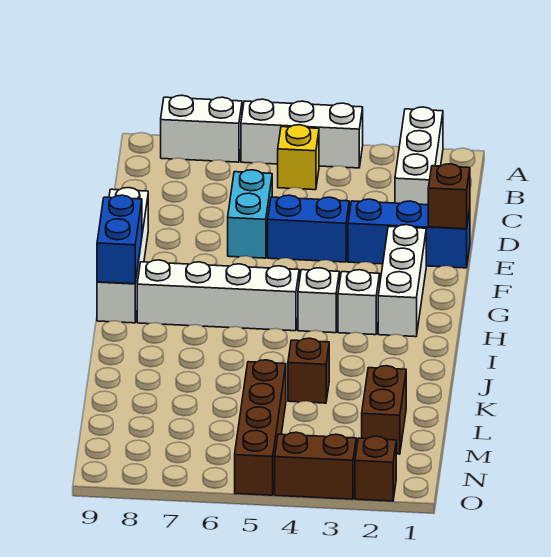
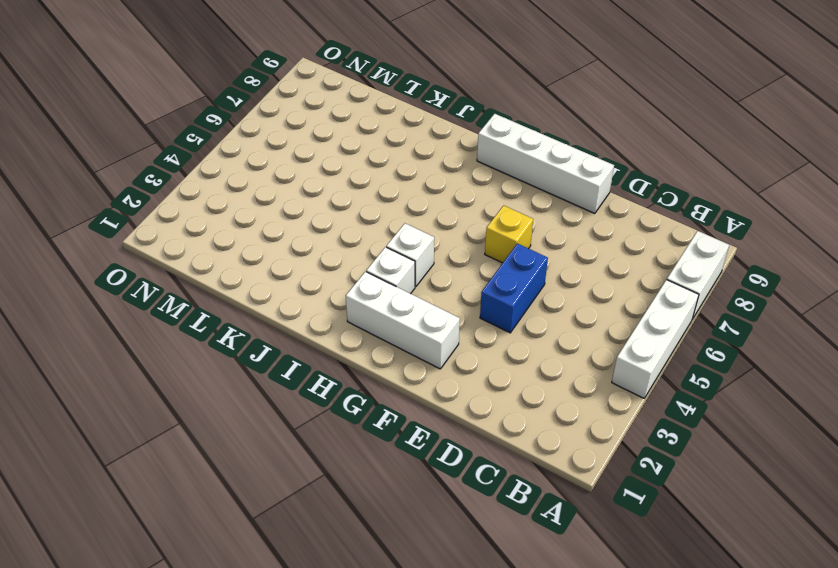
yellow 1x1 brick [485,205,533,263] -> yellow 1x1 brick moved to [278,125,319,190]
none -> white 1x3 brick [395,107,443,205]
none -> cyan 1x2 brick [228,170,272,258]
none -> blue 1x3 brick [348,199,470,268]

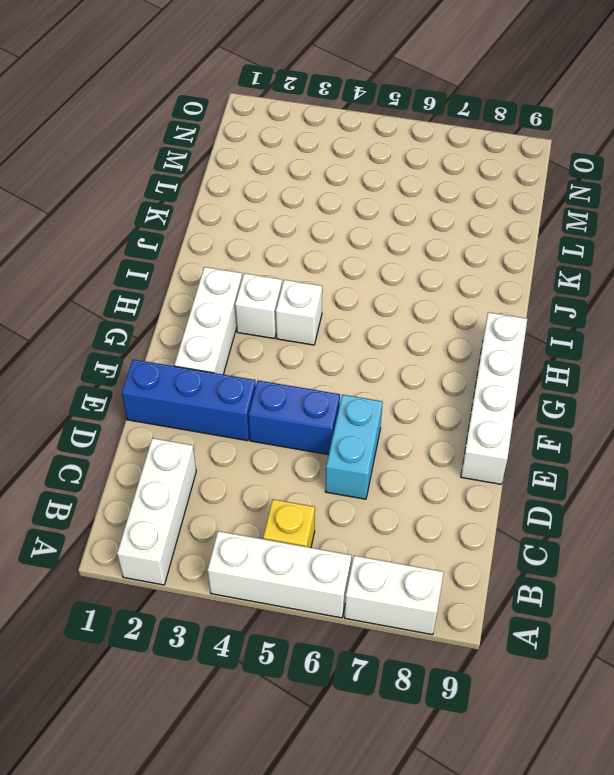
none -> white 1x4 brick [137,260,299,331]
none -> brown 1x1 brick [288,338,329,403]
none -> brown 1x2 brick [362,366,406,454]

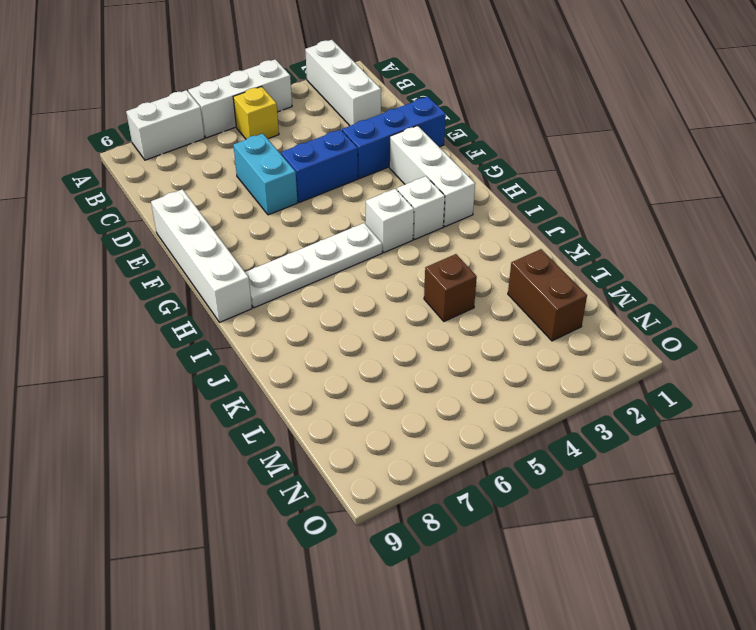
white 1x4 plate [245,223,382,308] -> white 1x4 brick [137,260,299,331]
none -> brown 1x4 brick [235,360,286,495]
none -> brown 1x1 brick [355,436,396,501]
none -> brown 1x2 brick [275,432,356,499]

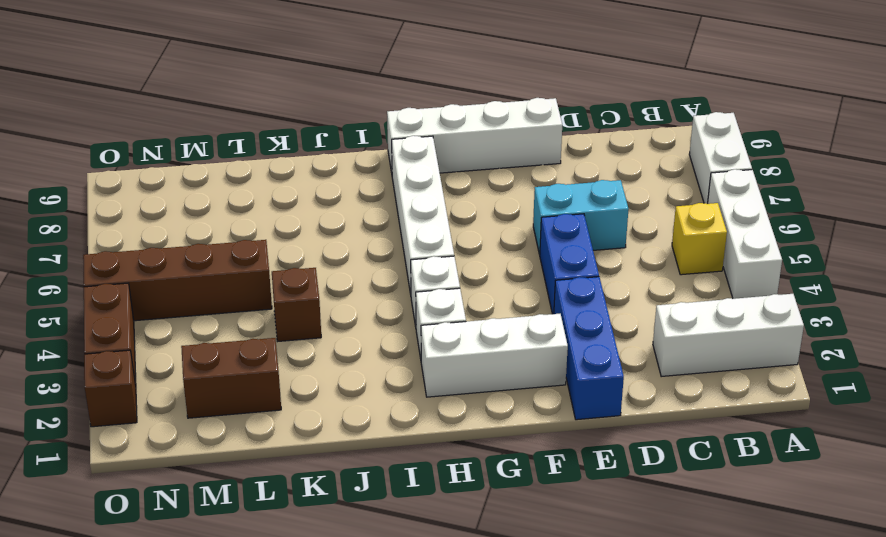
none -> brown 1x1 brick [428,164,470,229]
none -> blue 1x2 brick [97,195,142,284]

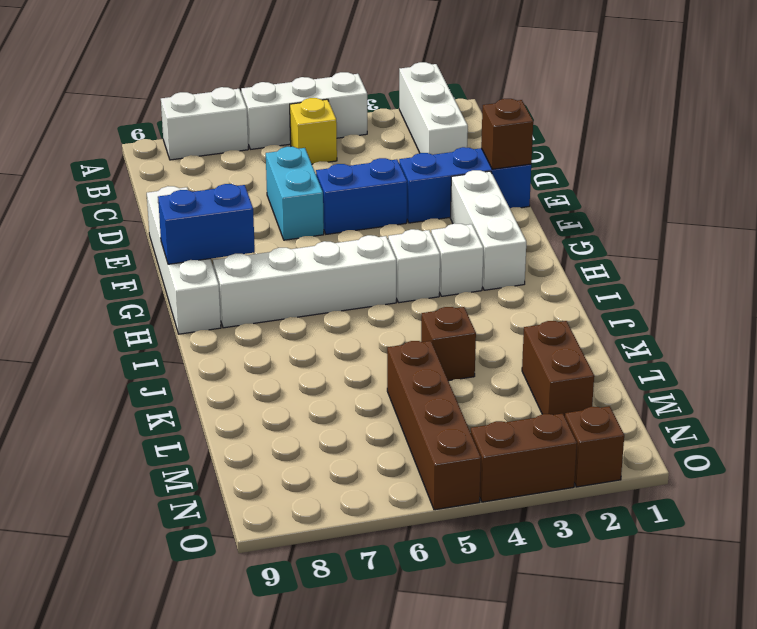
blue 1x2 brick [158,184,255,264] -> blue 1x2 brick turned to [97,195,142,284]

